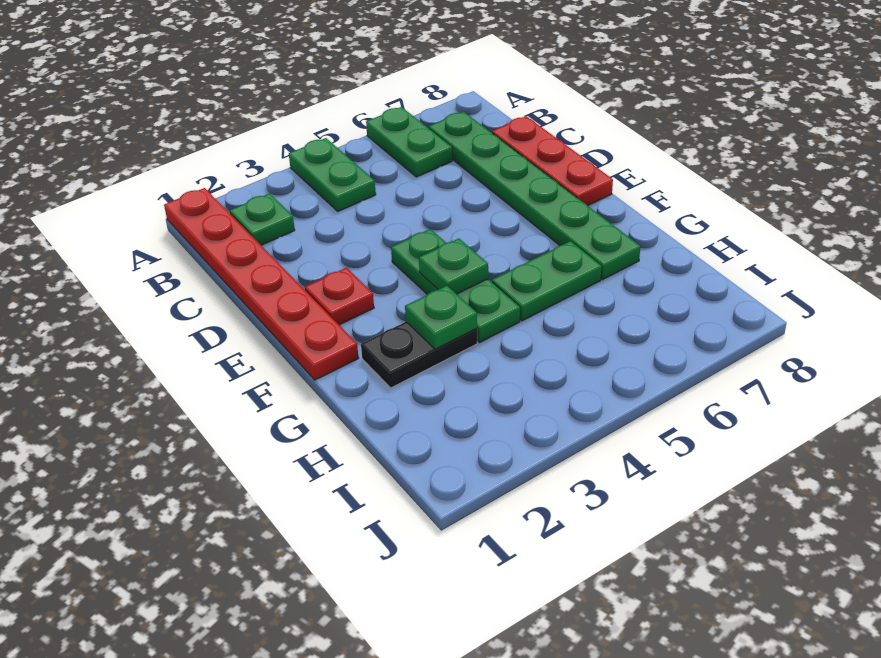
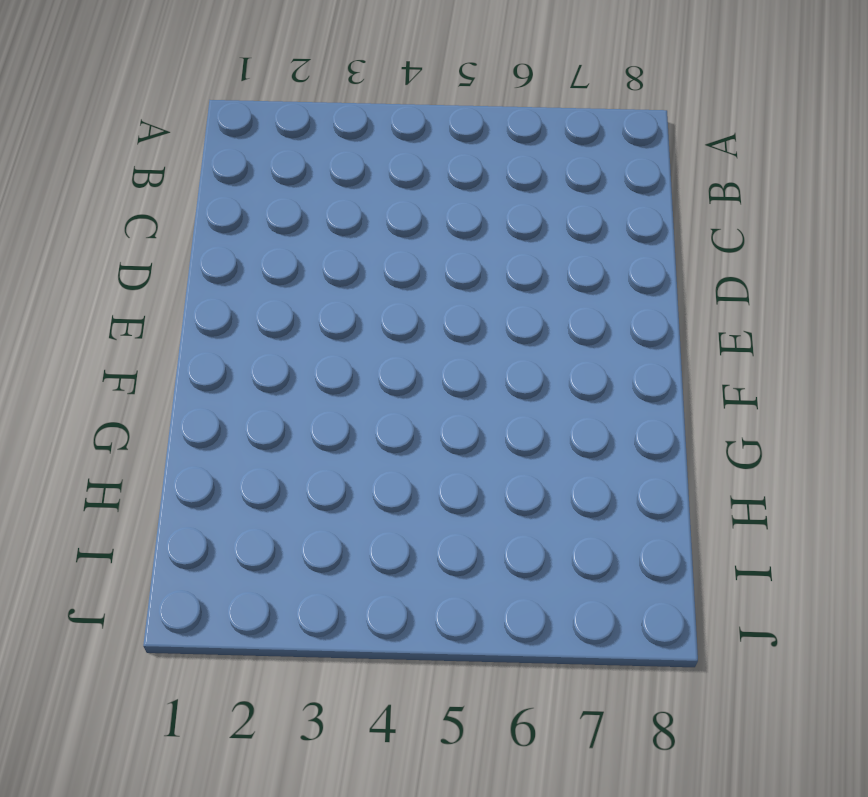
none -> red 1x6 plate [164,188,359,380]
none -> green 1x2 plate [289,138,376,211]
none -> green 1x2 plate [366,107,452,177]

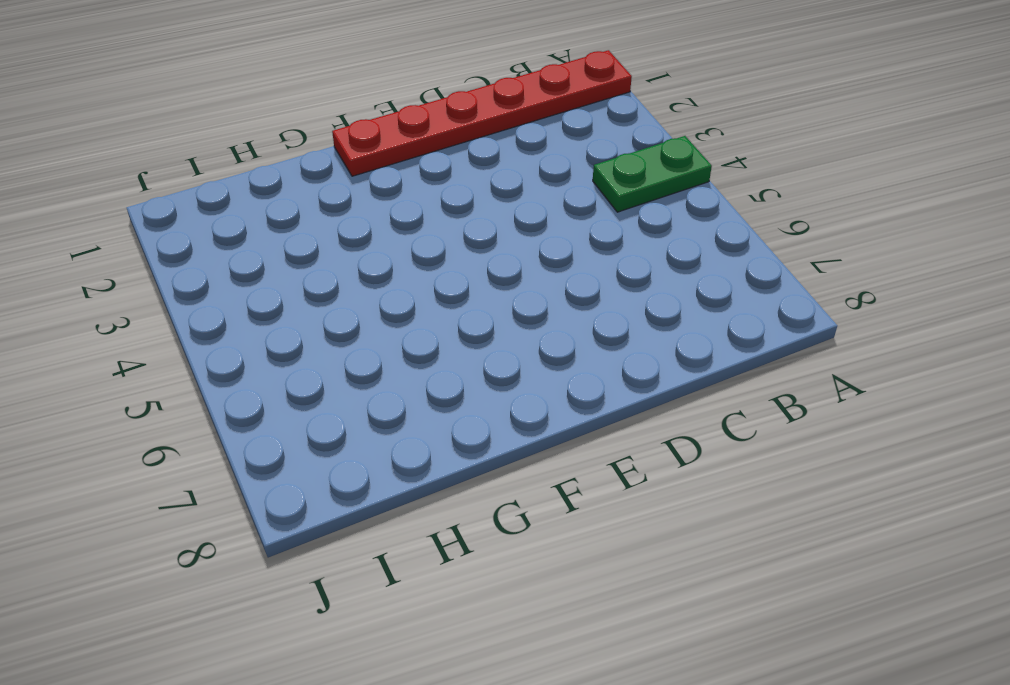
none -> green 1x2 plate [366,107,452,177]
none -> green 1x1 plate [230,193,295,245]
none -> green 1x6 plate [429,112,641,280]

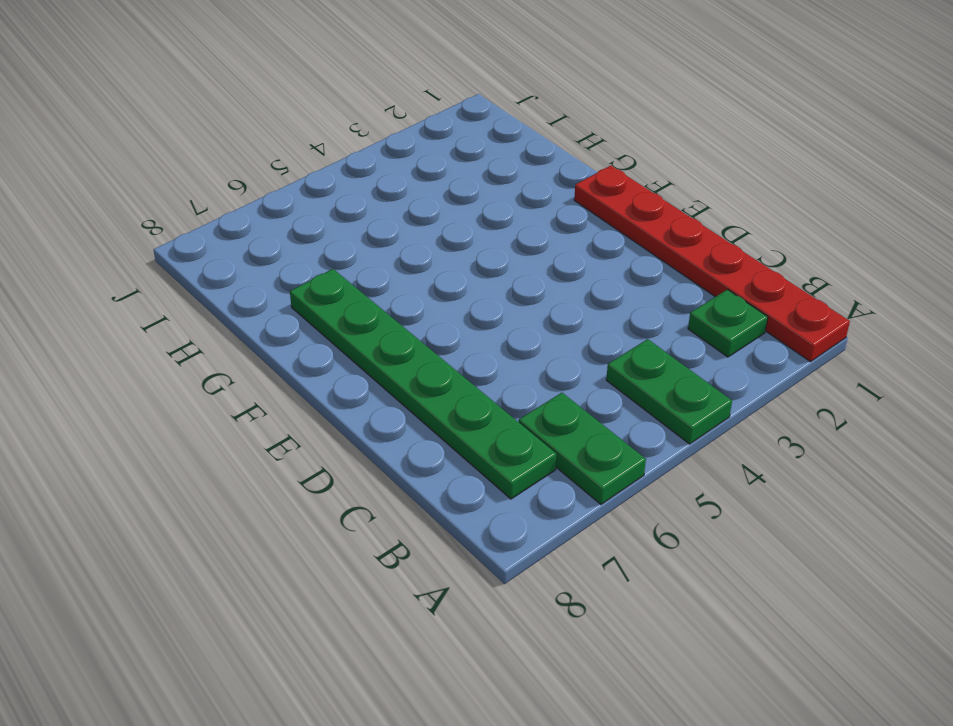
none -> red 1x3 plate [492,116,613,206]
none -> red 1x1 plate [305,268,374,325]
none -> green 1x3 plate [391,229,520,343]

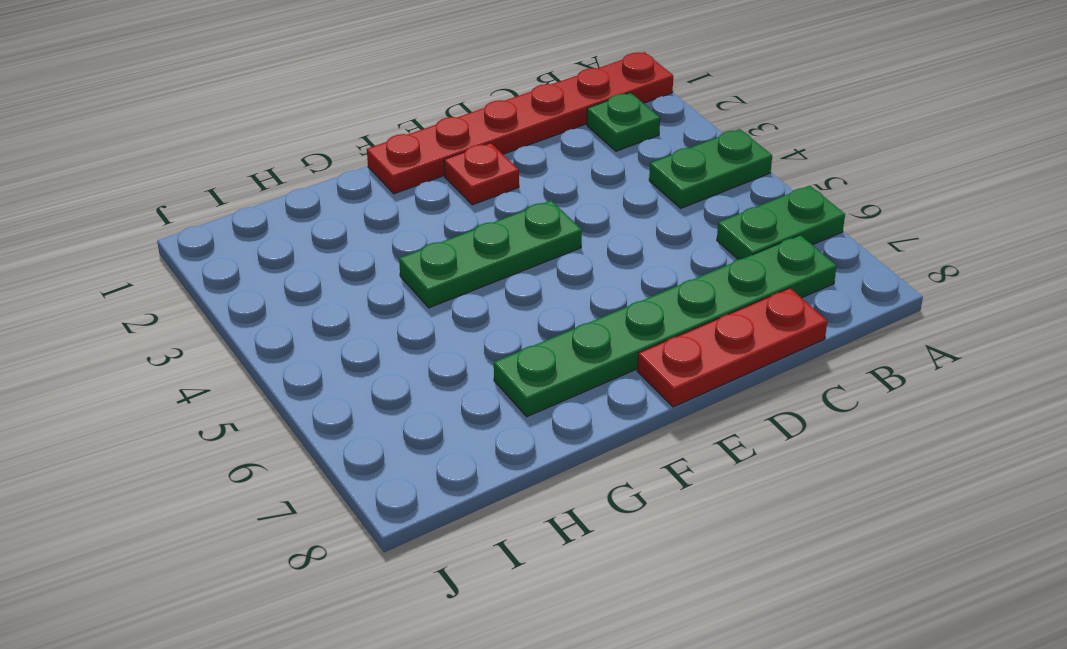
none -> black 1x2 plate [361,322,477,388]
none -> green 1x2 plate [492,241,602,321]
none -> green 1x1 plate [419,239,488,294]

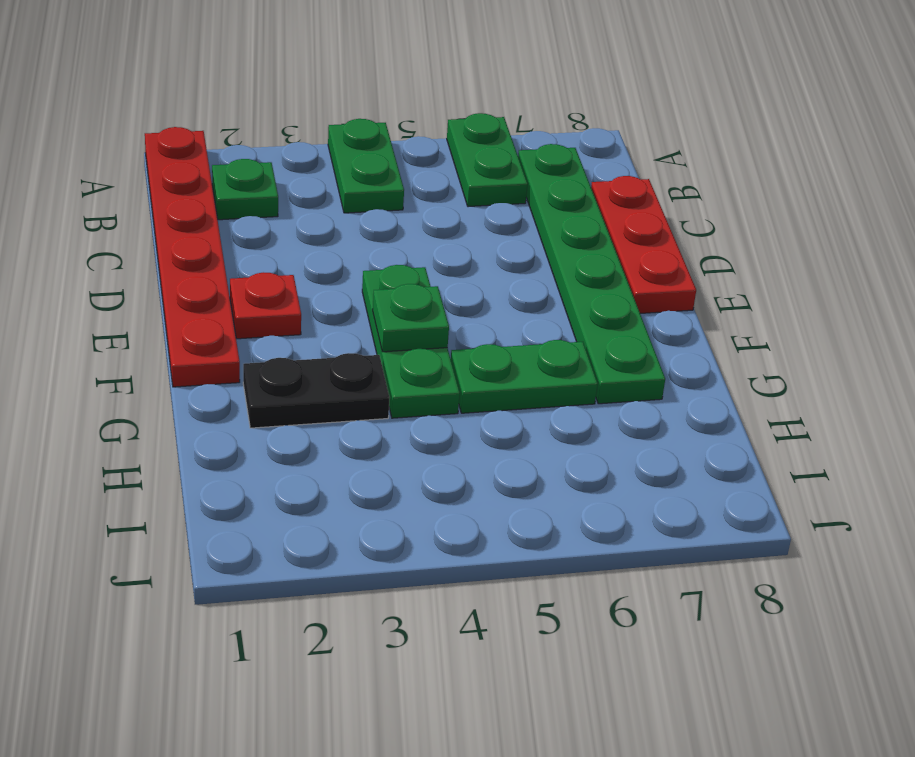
none -> green 1x1 plate [405,286,477,349]

